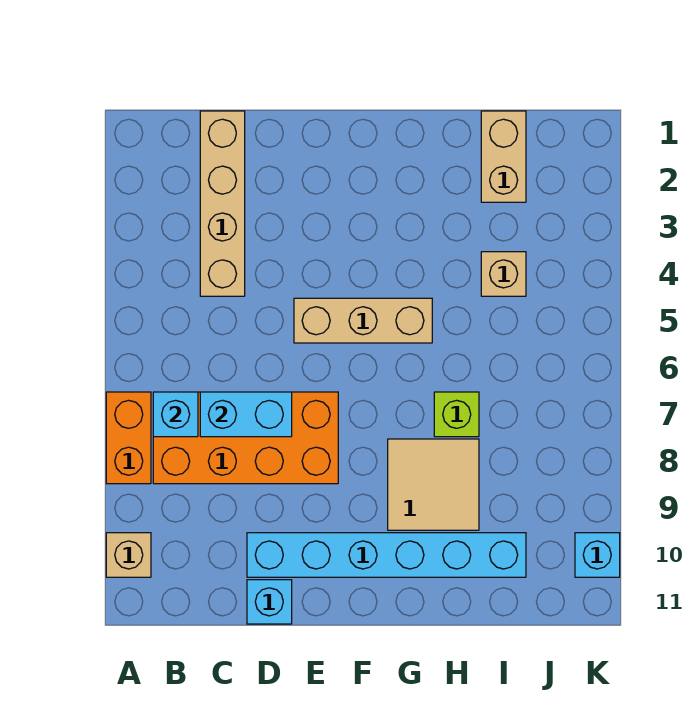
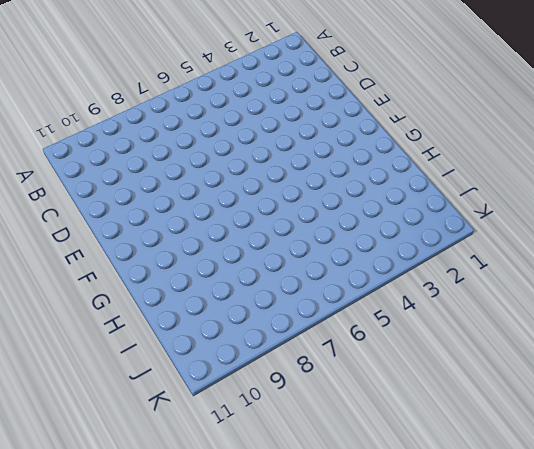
none -> orange 1x2 brick [106,392,151,484]
none -> tan 1x1 brick [106,533,151,577]
none -> orange 2x4 brick [153,392,338,484]

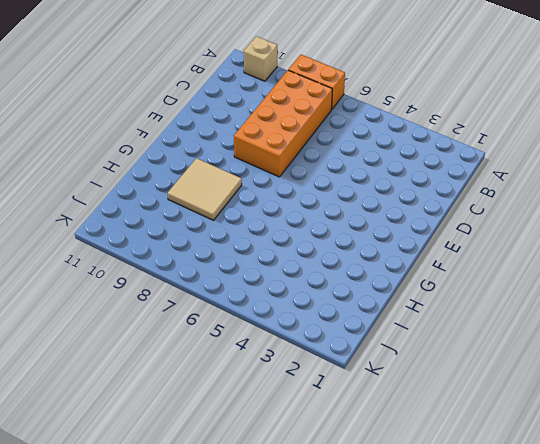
none -> tan 1x4 brick [200,111,245,296]
none -> cyan 1x6 brick [247,533,526,577]
none -> cyan 1x1 brick [247,580,292,624]

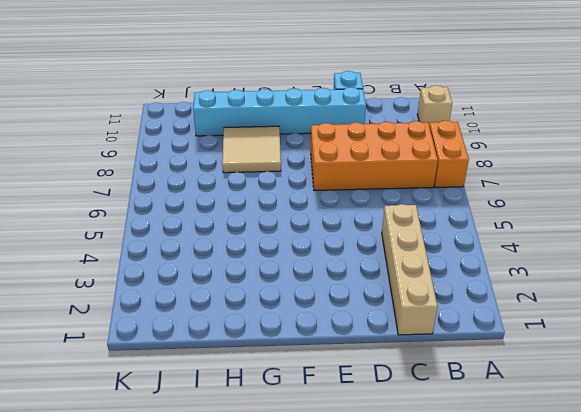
none -> tan 1x3 brick [294,298,432,343]
none -> lime 1x1 brick [434,392,479,437]
none -> tan 1x2 brick [481,111,526,202]

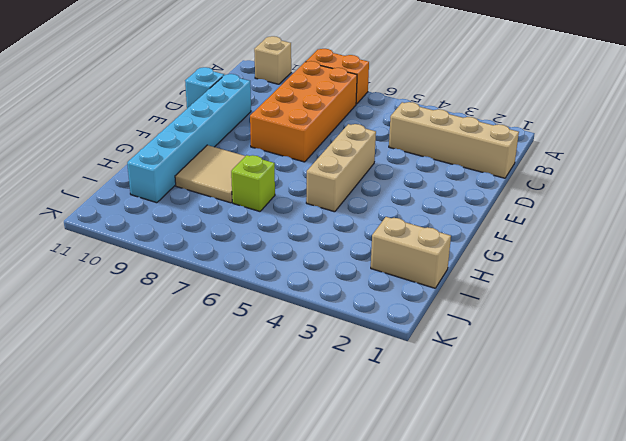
none -> tan 1x1 brick [481,252,526,296]
none -> cyan 1x1 brick [575,533,620,577]
none -> cyan 1x1 brick [153,392,198,437]

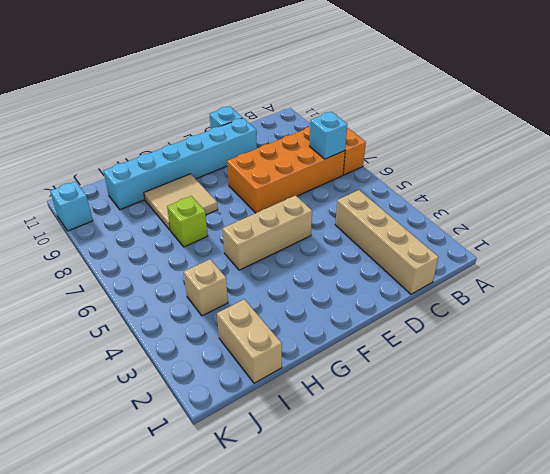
none -> tan 1x1 brick [106,533,151,577]
none -> cyan 1x2 brick [200,392,292,437]

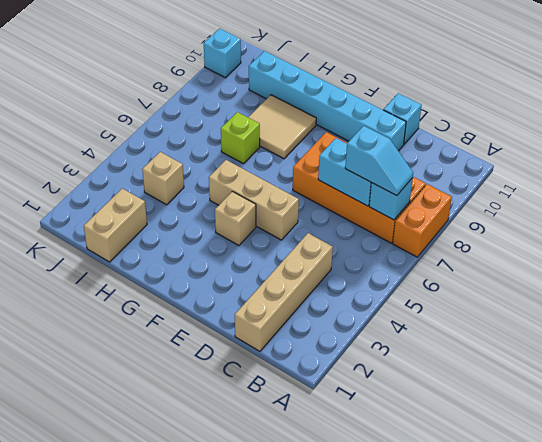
cyan 1x2 slope [345,126,413,196] -> none
tan 1x1 brick [215,191,256,245] -> tan 1x1 brick moved to [106,533,151,577]

